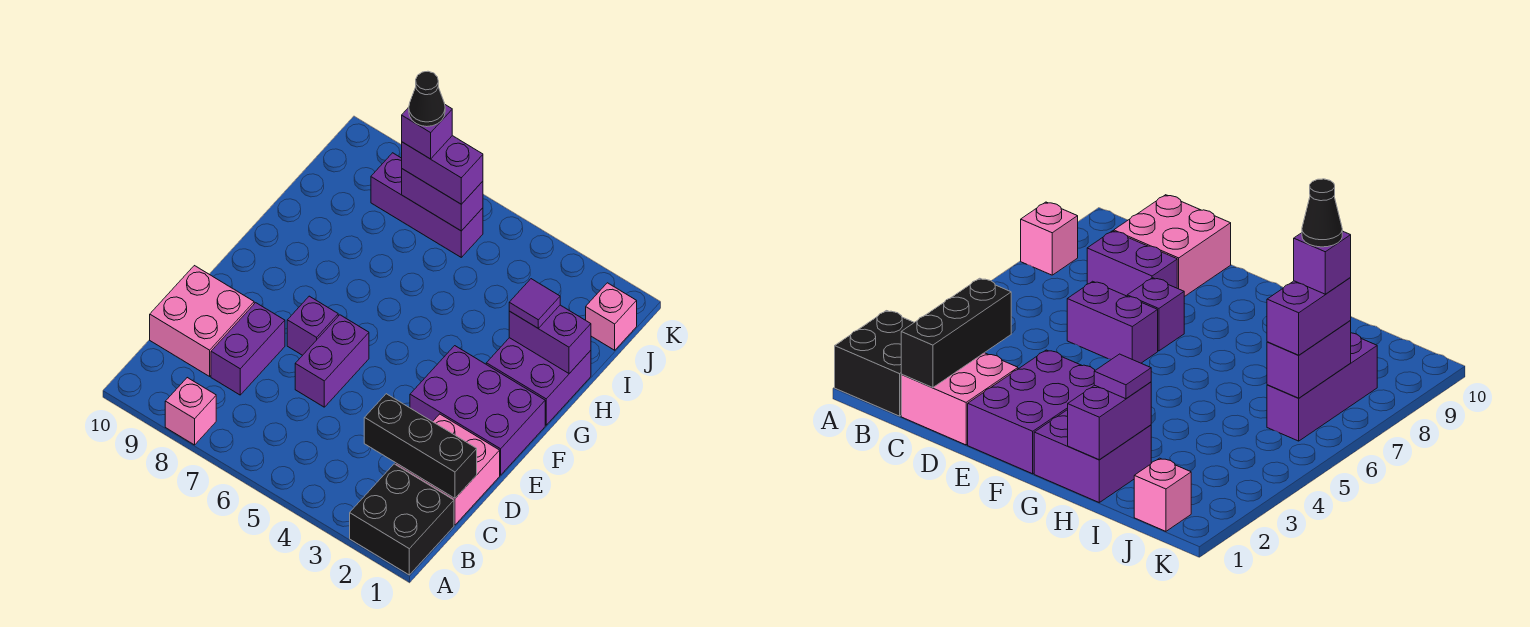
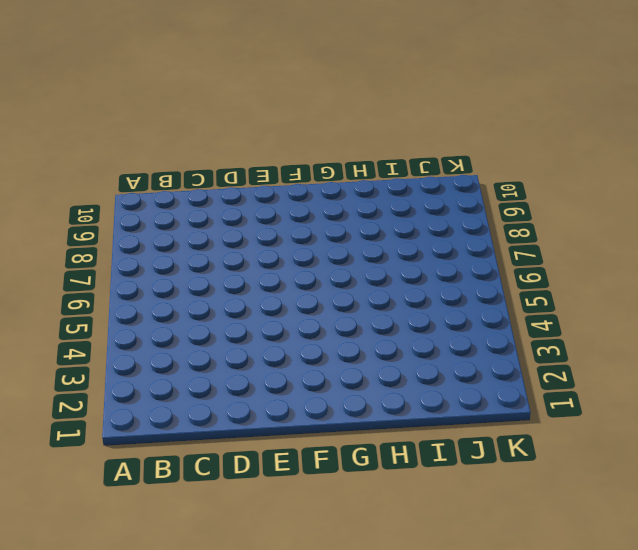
none -> black 2x2 brick [350,464,454,575]
none -> pink 1x1 brick [165,378,216,445]
none -> pink 2x2 brick [395,414,500,525]

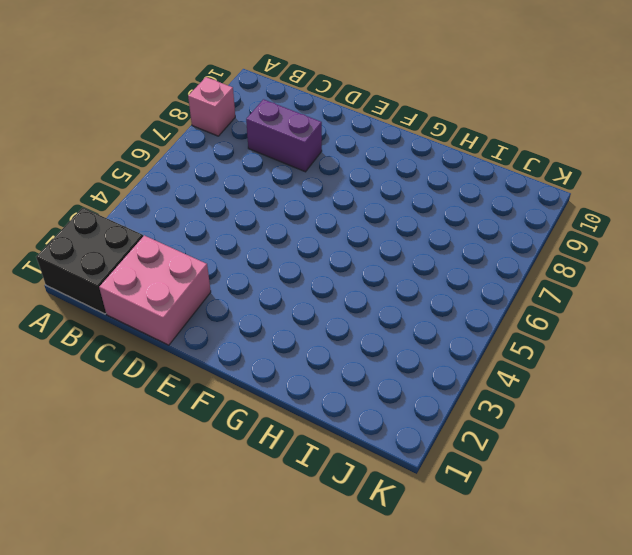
none -> pink 2x2 brick [150,266,254,376]
none -> purple 1x2 brick [295,315,369,407]
none -> purple 2x3 brick [410,346,545,475]

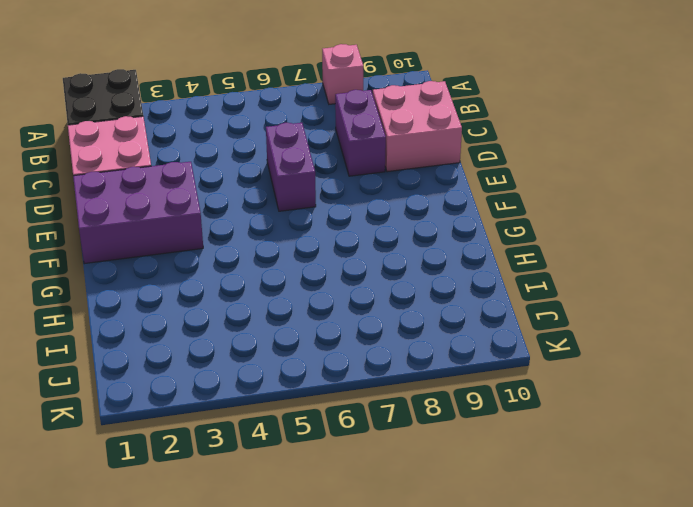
none -> purple 1x1 brick [287,296,338,355]
none -> purple 2x2 brick [486,338,591,425]
none -> pink 1x1 brick [586,283,637,350]

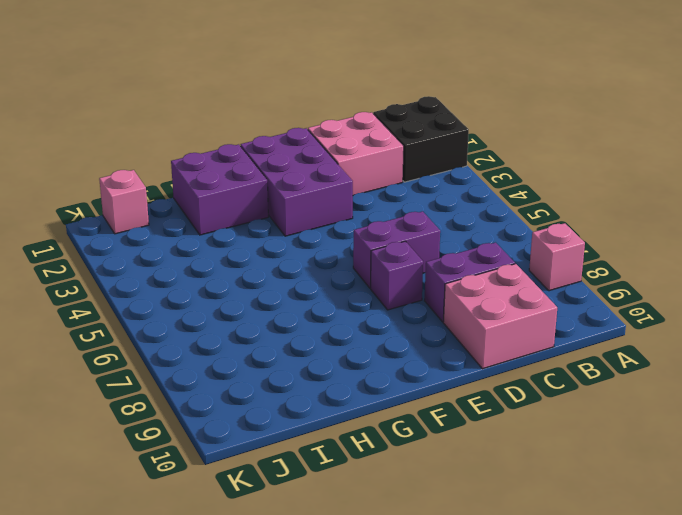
none -> purple 1x3 brick [371,153,483,257]
none -> black 1x3 brick [364,394,477,498]
none -> purple 1x2 brick [509,305,591,373]

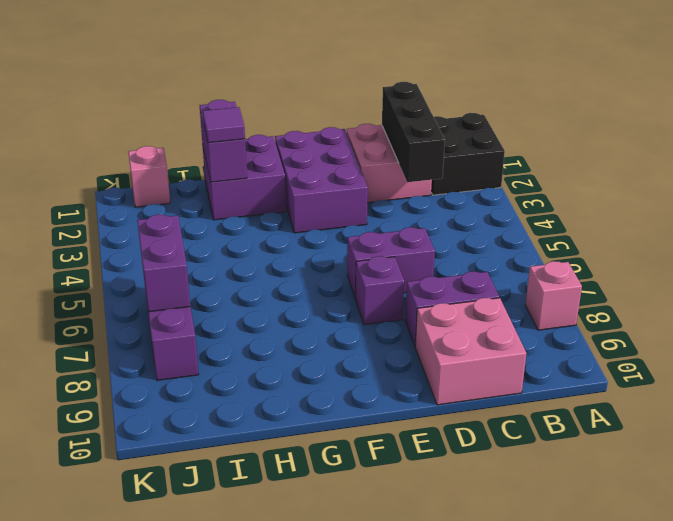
none -> purple 1x2 brick [402,136,483,204]
none -> purple 1x1 brick [402,105,452,159]
none -> black 1x1 cone [409,71,445,127]

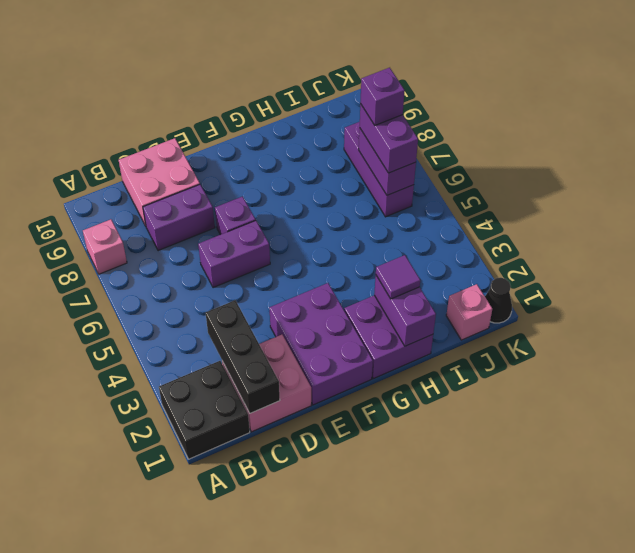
black 1x1 cone [485,278,512,323] -> black 1x1 cone moved to [409,71,445,127]

